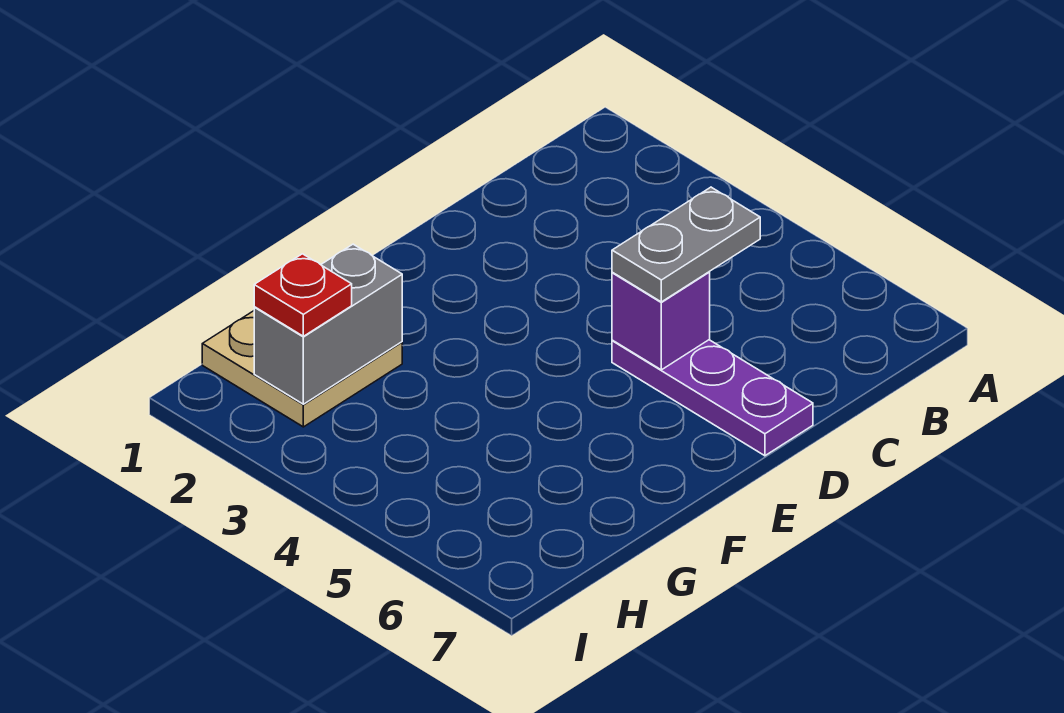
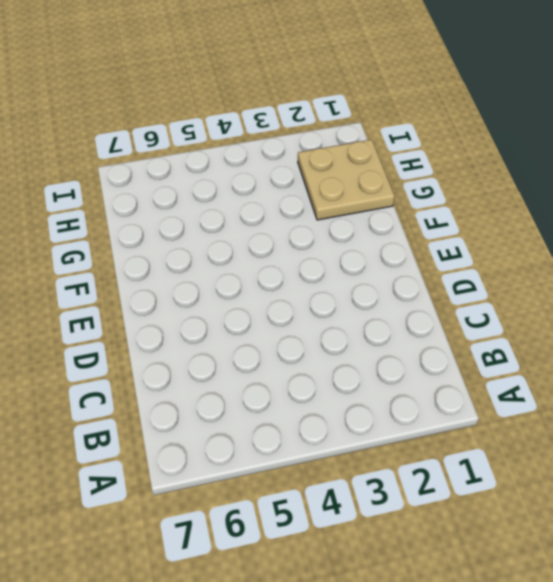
none -> purple 1x3 plate [612,340,813,456]
none -> purple 1x1 brick [612,272,710,370]

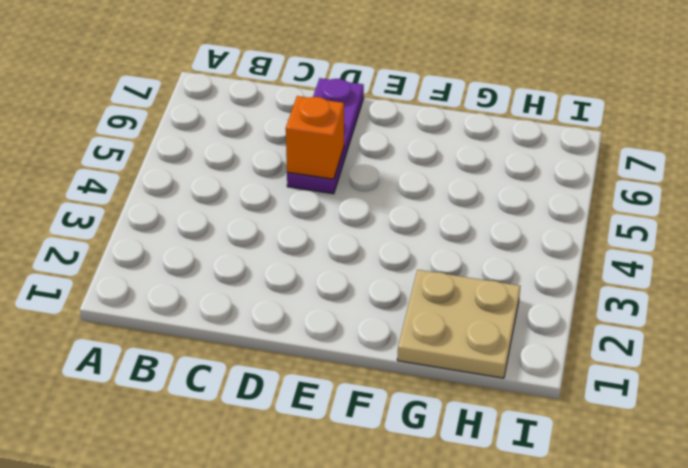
orange 1x1 brick [286,96,344,179] -> purple 1x1 brick [612,272,710,370]
none -> grey 1x2 brick [254,244,402,404]
none -> grey 1x2 plate [612,187,760,302]

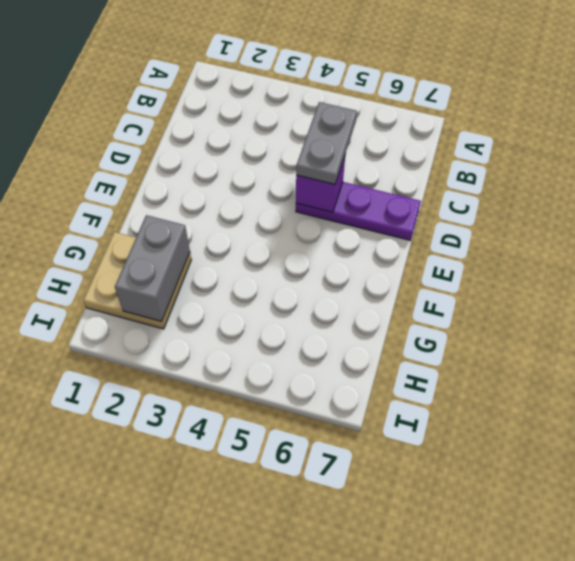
none -> red 1x1 plate [254,254,352,336]

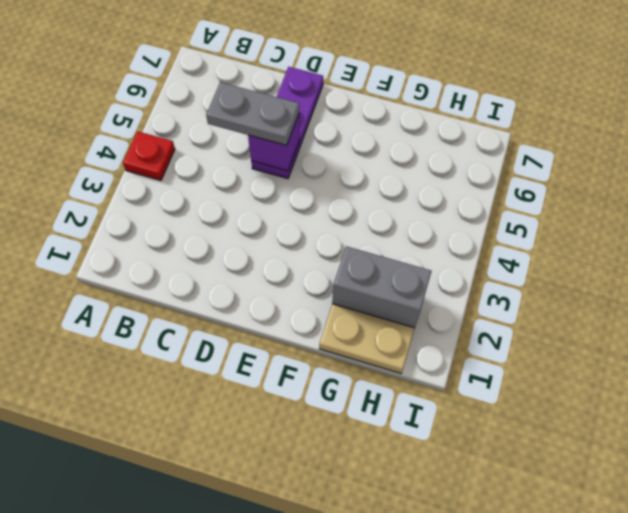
red 1x1 plate [123,131,175,180] -> red 1x1 plate moved to [254,254,352,336]

